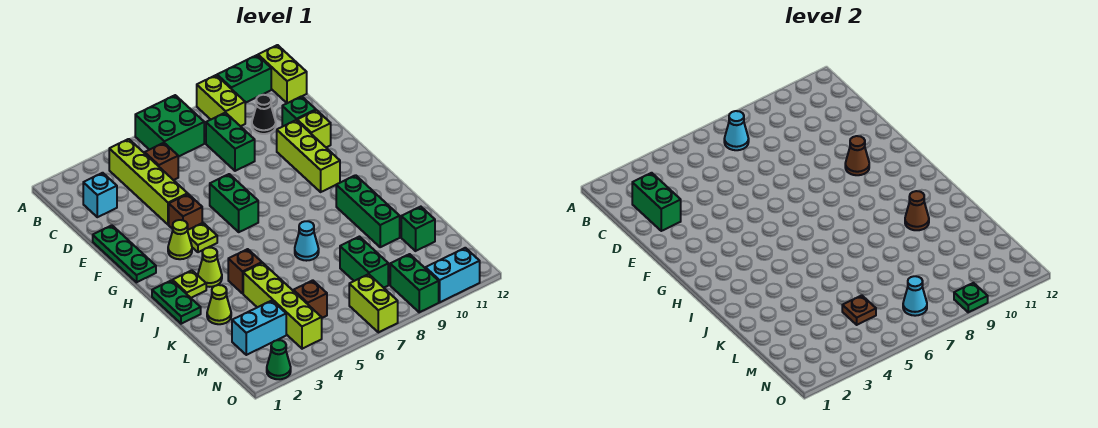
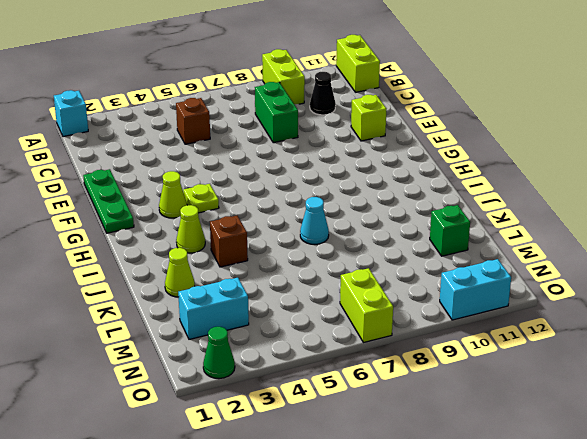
cyan 1x1 brick [54,90,88,137] -> cyan 1x1 brick moved to [83,173,117,217]
none -> green 2x2 brick [135,95,204,157]
none -> green 1x2 brick [217,55,271,103]
none -> lime 1x4 brick [109,139,188,225]
none -> green 1x1 brick [282,96,316,127]

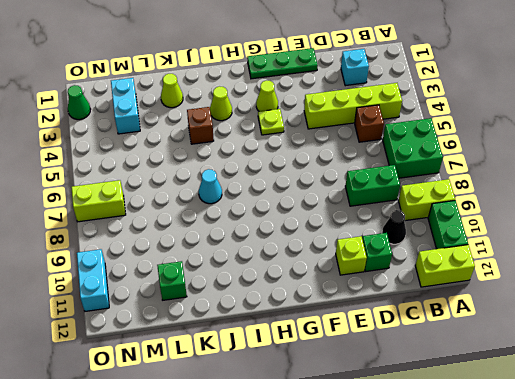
none -> lime 1x3 brick [277,120,340,192]
none -> brown 1x1 brick [169,194,202,230]
none -> green 1x2 brick [210,174,258,232]
none -> green 1x2 plate [152,280,201,324]

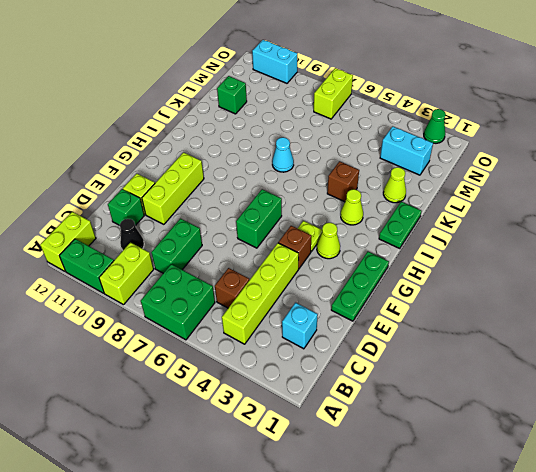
none -> lime 1x1 plate [173,270,206,298]
none -> green 1x3 brick [336,175,400,247]
none -> lime 1x4 brick [243,263,322,349]
none -> green 1x2 brick [340,237,388,288]

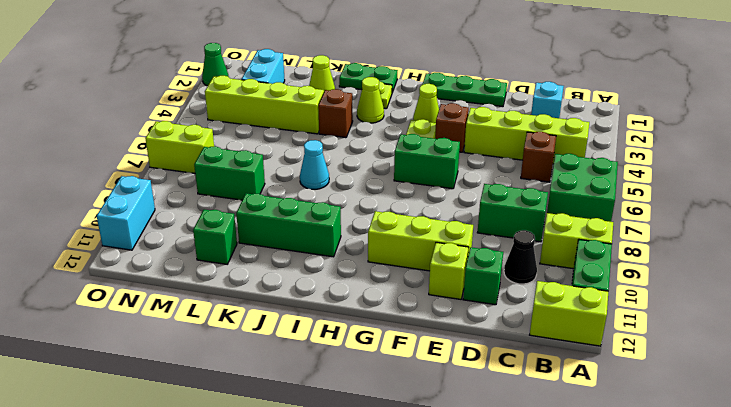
none -> brown 1x1 brick [293,280,327,318]
none -> green 1x2 brick [390,254,439,312]
none -> cyan 1x1 cone [724,111,749,150]
none -> green 1x2 brick [632,173,681,231]

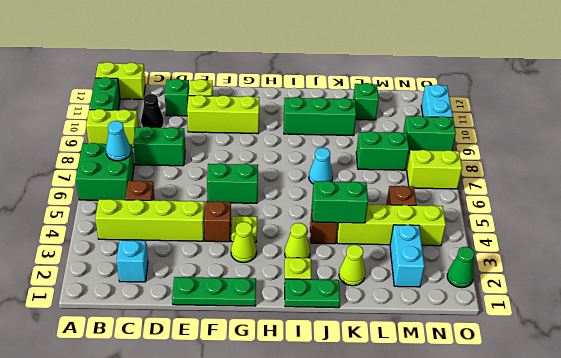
green 1x2 brick [312,181,368,223] -> green 1x2 brick moved to [632,173,681,231]
none -> brown 1x1 cone [845,136,869,175]
none -> brown 1x1 cone [905,191,929,230]
none -> brown 1x1 plate [842,295,876,325]
none -> cyan 1x1 cone [903,276,927,316]

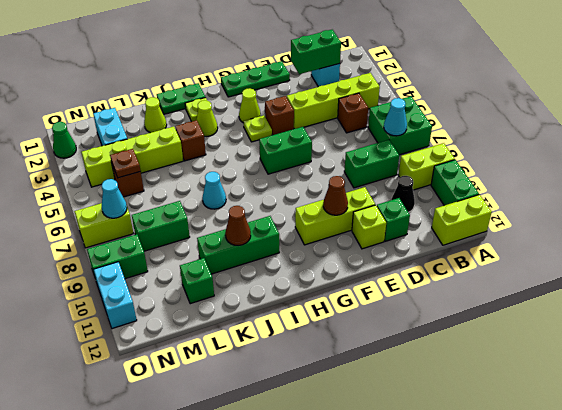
none -> green 1x1 plate [954,283,988,312]

